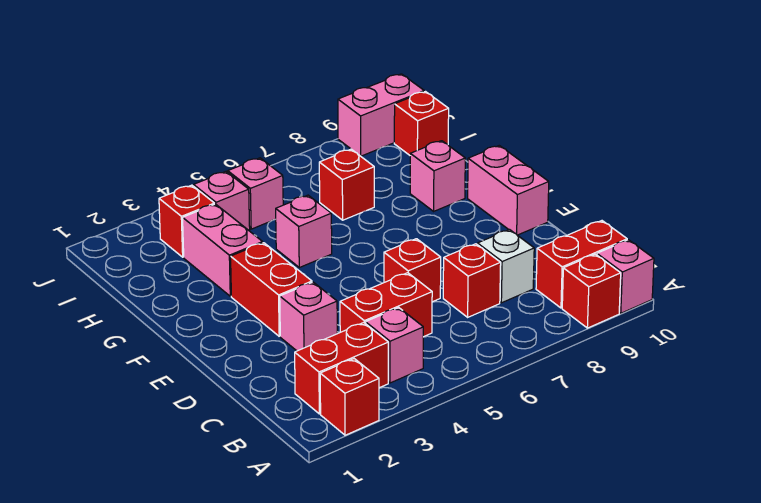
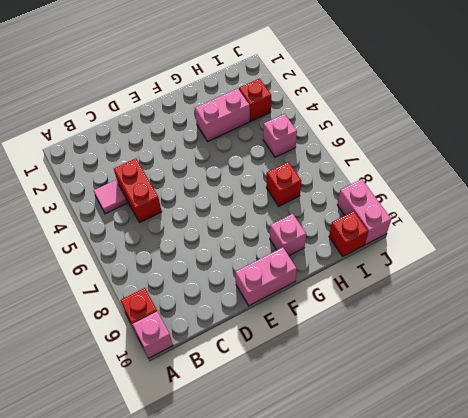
pink 1x1 tile [94,180,127,214] -> pink 1x1 brick [366,308,423,383]
none -> red 1x1 brick [320,359,379,435]
none -> red 1x2 brick [295,323,388,414]
none -> red 1x2 brick [536,221,627,308]

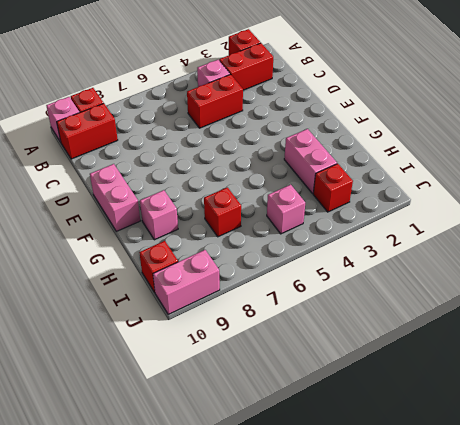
none -> red 1x1 brick [443,244,501,317]
none -> white 1x1 brick [478,230,534,303]
none -> pink 1x1 brick [280,282,337,351]

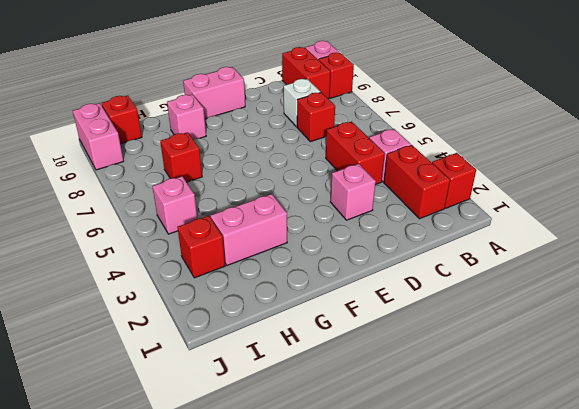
none -> red 1x1 brick [384,239,441,302]
none -> red 1x2 brick [231,243,312,336]
none -> pink 1x1 brick [276,195,332,267]

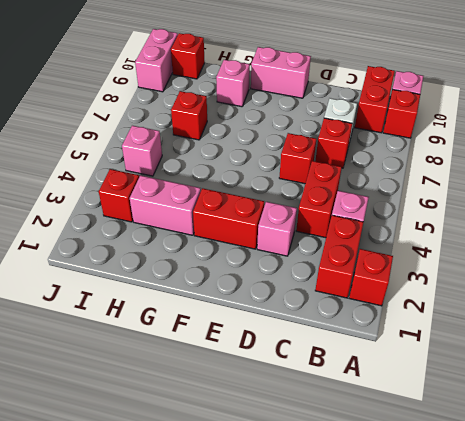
none -> pink 1x1 brick [276,195,332,267]
none -> pink 1x1 brick [194,172,250,230]

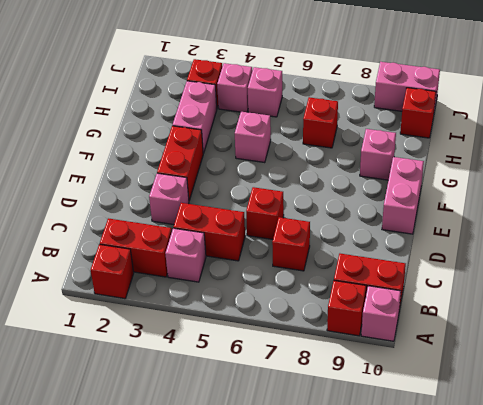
none -> white 1x1 brick [478,230,534,303]

